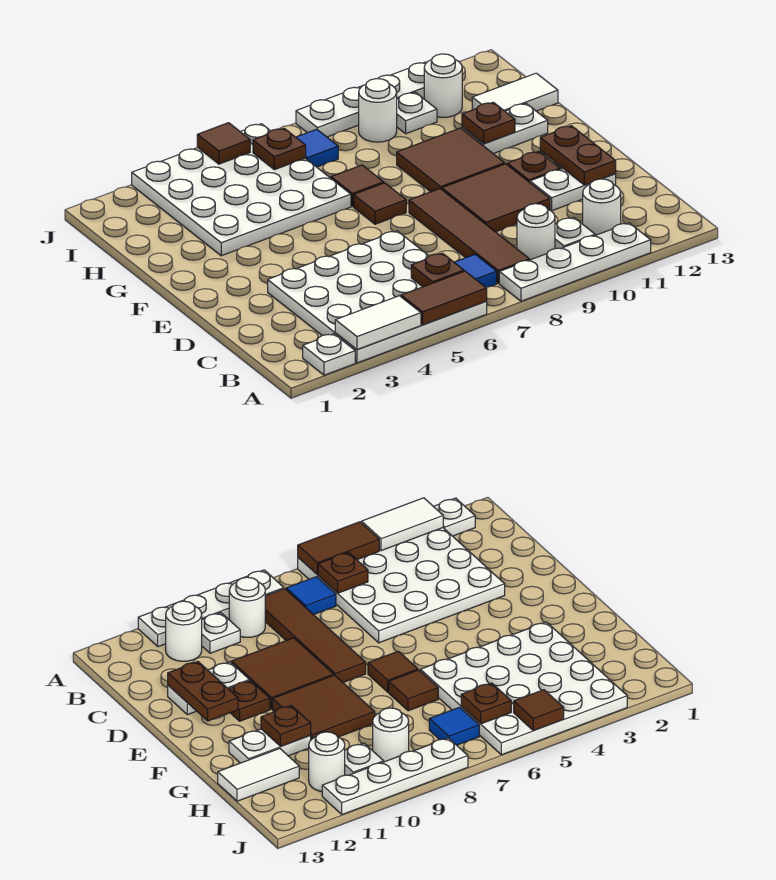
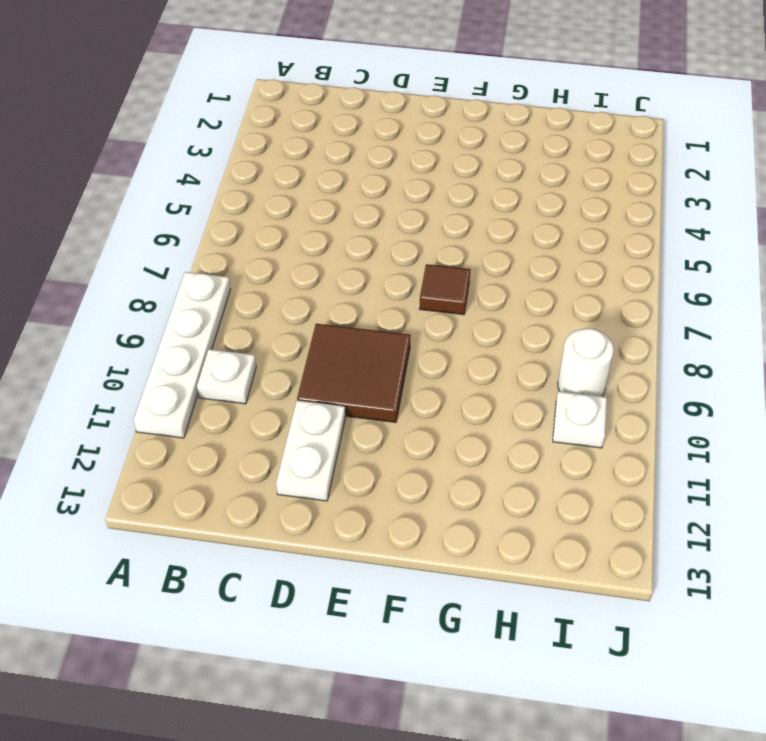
none -> white 1x1 plate [303,334,355,375]
none -> white 4x4 plate [268,231,487,363]
none -> blue 1x1 tile [454,254,497,287]

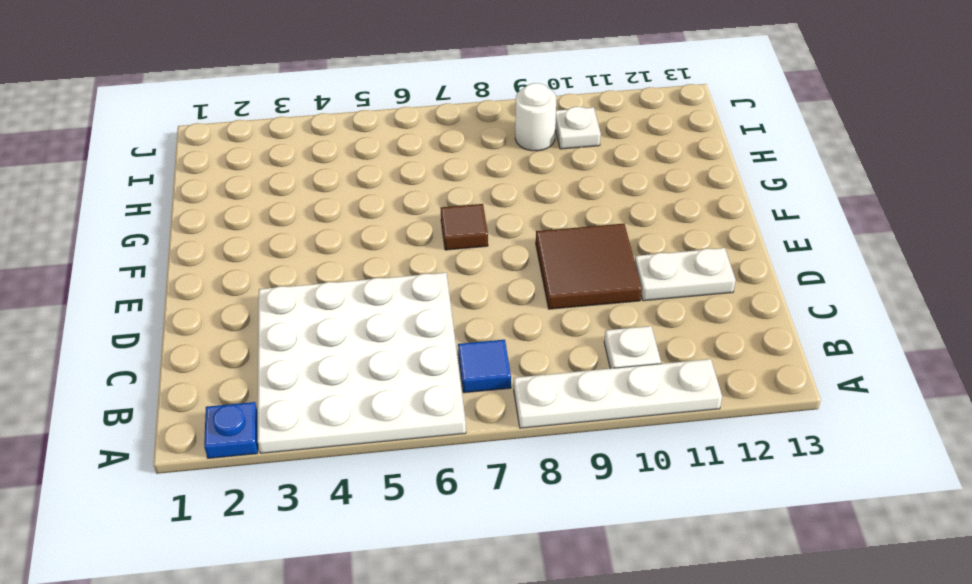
blue 1x1 plate [204,402,258,458] -> white 1x1 plate [303,334,355,375]
none -> brown 1x4 tile [409,188,530,283]
none -> white 1x1 round brick [517,204,555,260]
none -> white 1x1 round brick [583,179,621,235]

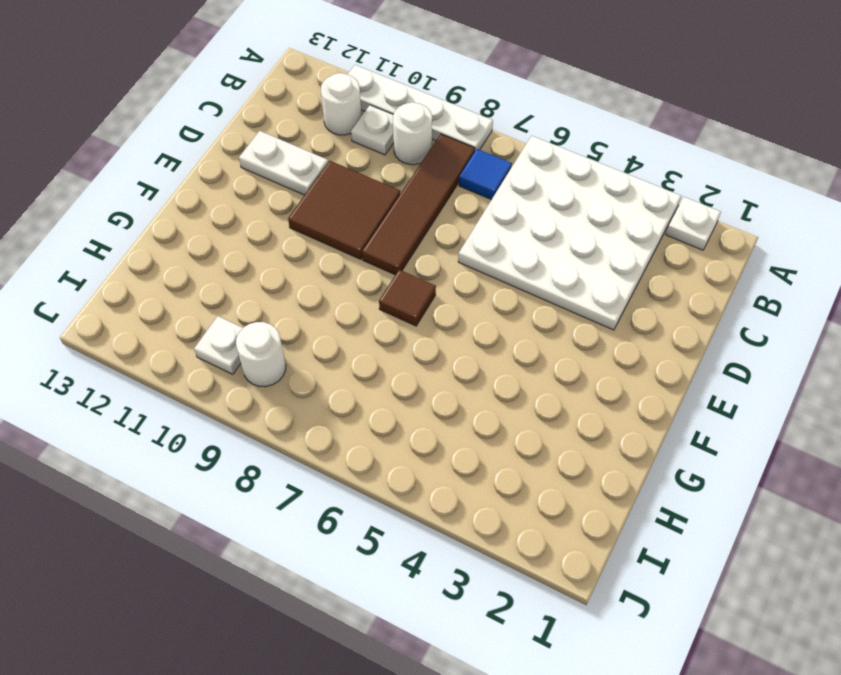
none -> brown 1x1 plate [507,152,560,182]
none -> brown 2x2 tile [397,128,505,192]
none -> white 4x4 plate [132,124,351,256]

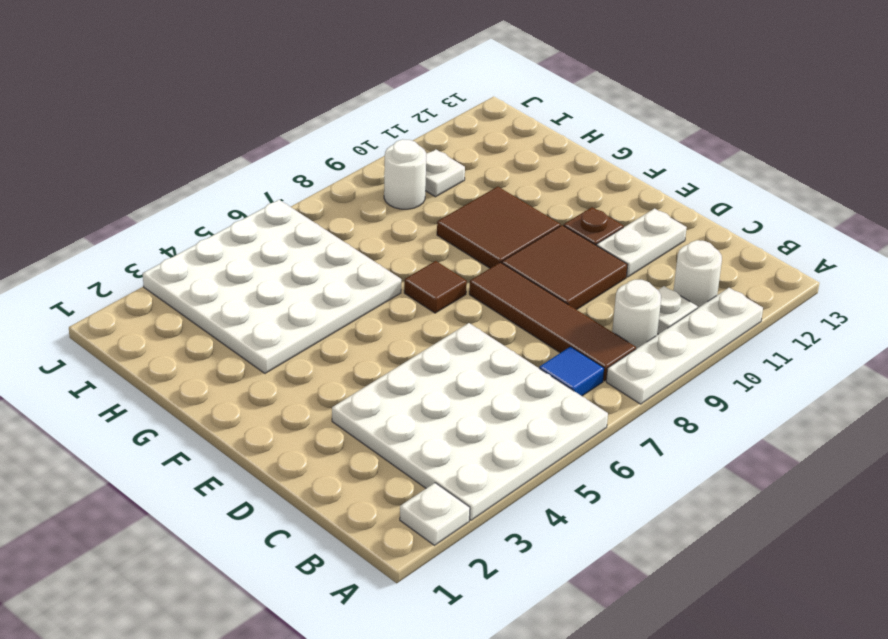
none -> brown 1x1 tile [331,165,384,206]
none -> white 1x2 plate [462,104,548,154]
none -> white 1x2 tile [472,73,558,111]

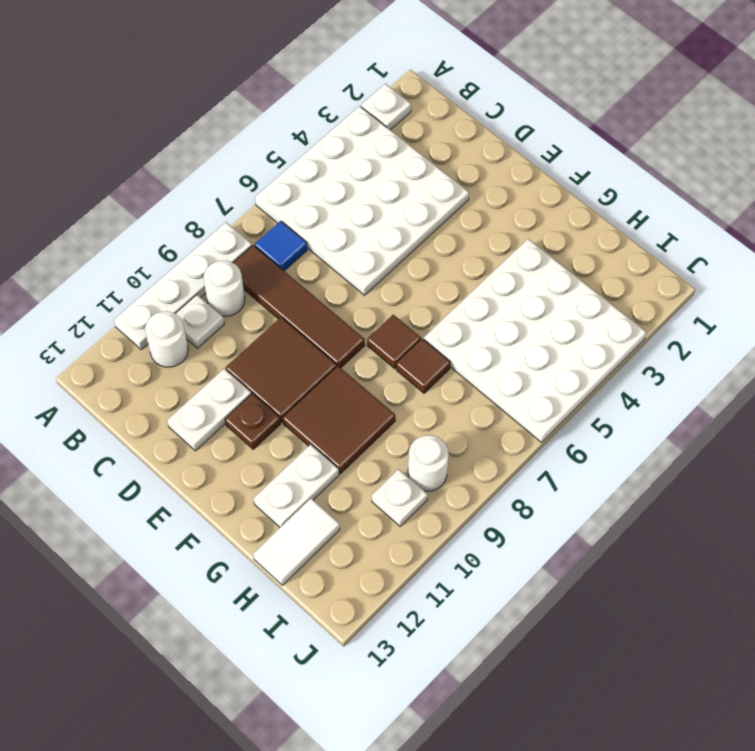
none -> blue 1x1 tile [296,129,338,167]
none -> white 1x1 round brick [424,54,462,118]
none -> white 1x4 plate [296,62,426,137]

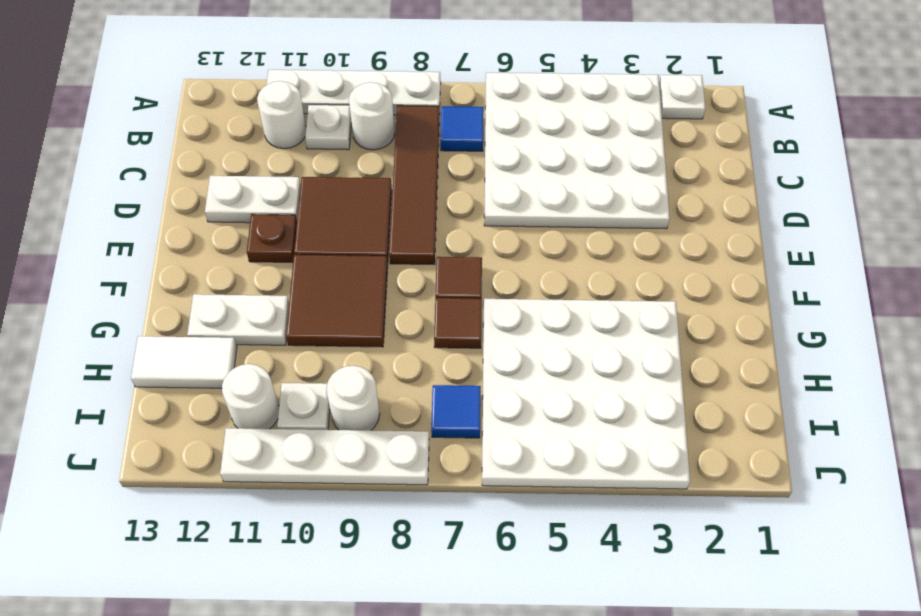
none -> white 1x2 tile [335,296,421,349]
none -> brown 1x2 tile [401,271,487,325]
none -> brown 1x1 plate [411,253,464,287]

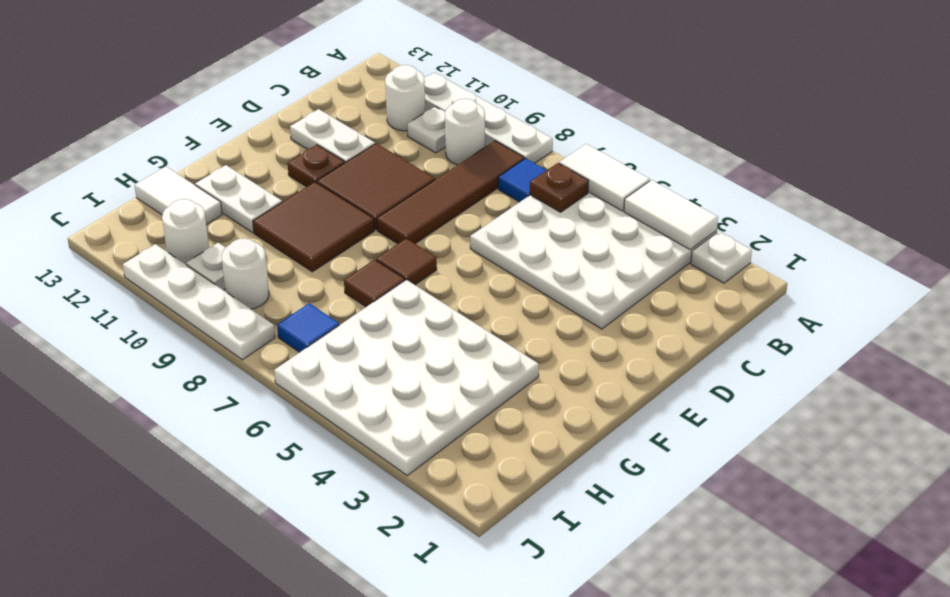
white 1x2 tile [559,144,650,211] -> brown 1x2 tile [401,271,487,325]
none -> brown 1x2 plate [540,126,616,185]
none -> brown 1x1 plate [462,102,515,144]
none -> brown 1x1 plate [253,128,306,170]

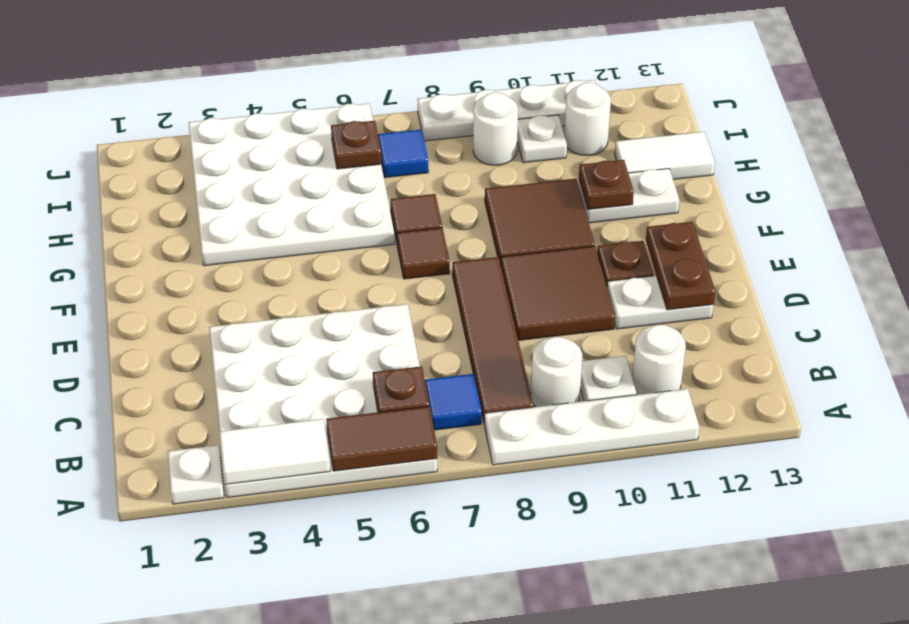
none -> brown 1x1 tile [197,123,250,164]

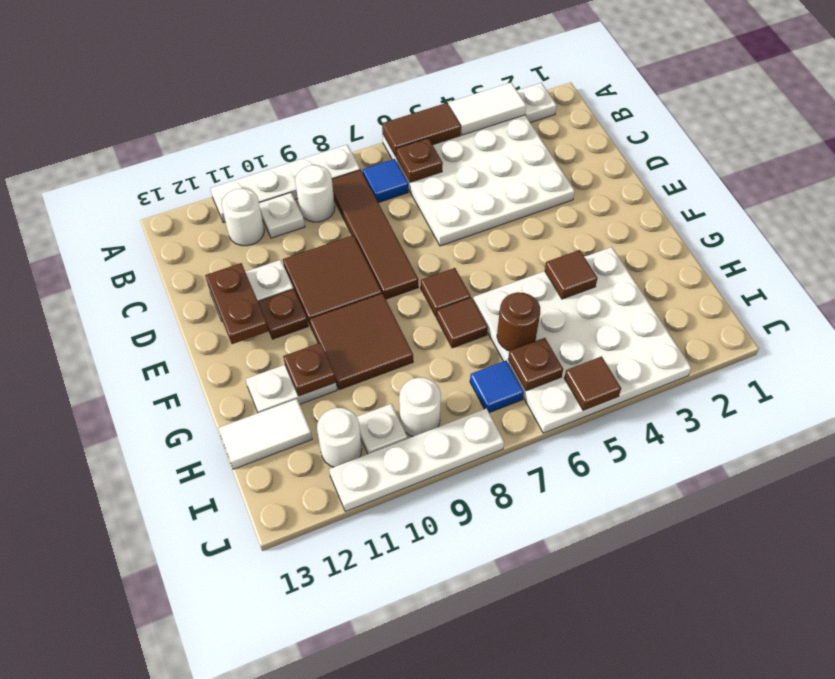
brown 1x1 tile [545,250,598,299] -> none
brown 1x1 round brick [497,292,540,351] -> none

